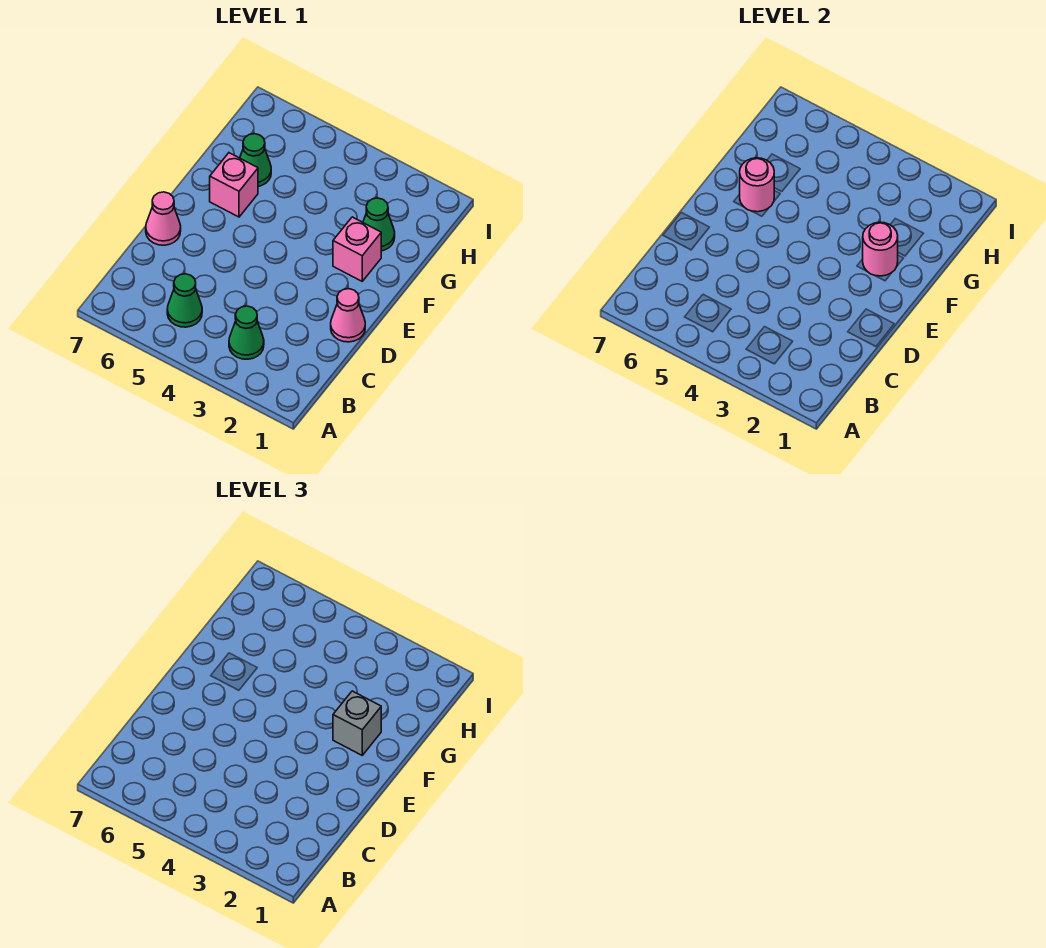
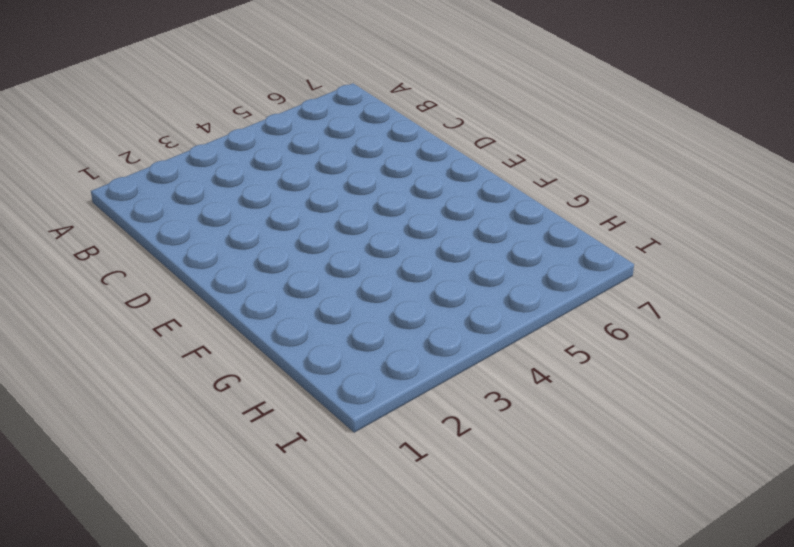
none -> green 1x1 cone [229,306,264,359]
none -> green 1x1 cone [167,274,202,327]

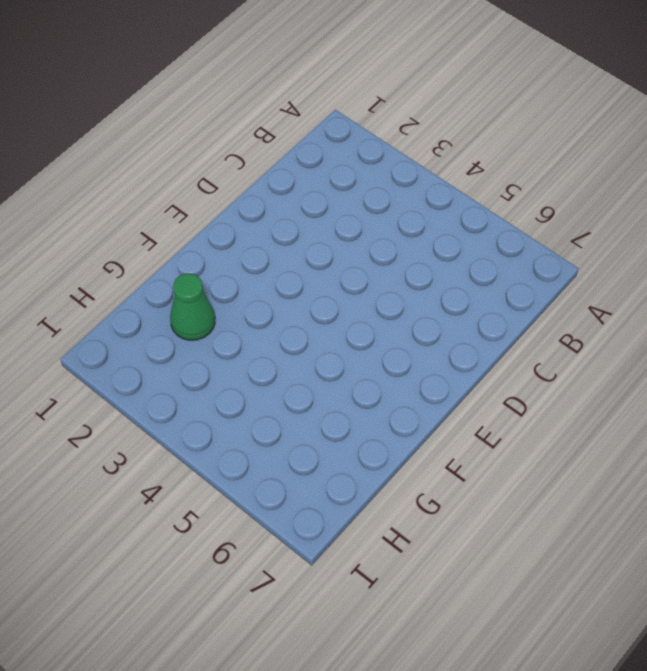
none -> green 1x1 cone [229,306,264,359]
none -> green 1x1 cone [167,274,202,327]

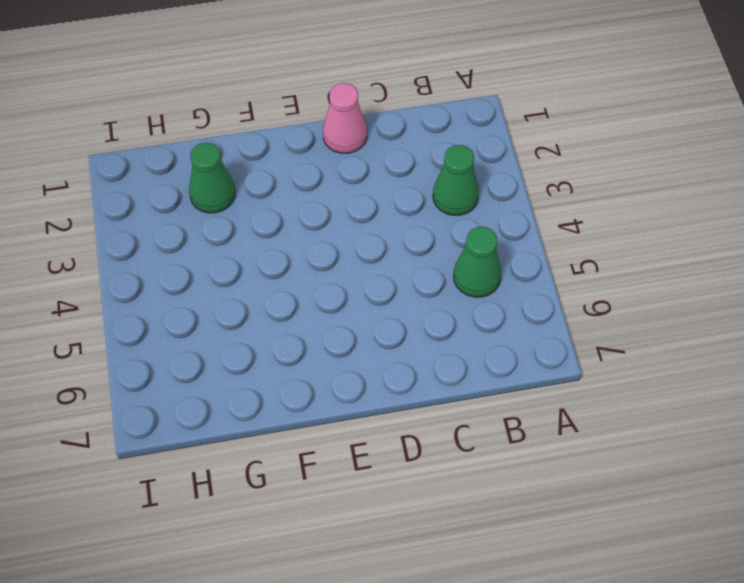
none -> pink 1x1 cone [146,192,181,245]
none -> pink 1x1 brick [333,217,381,281]

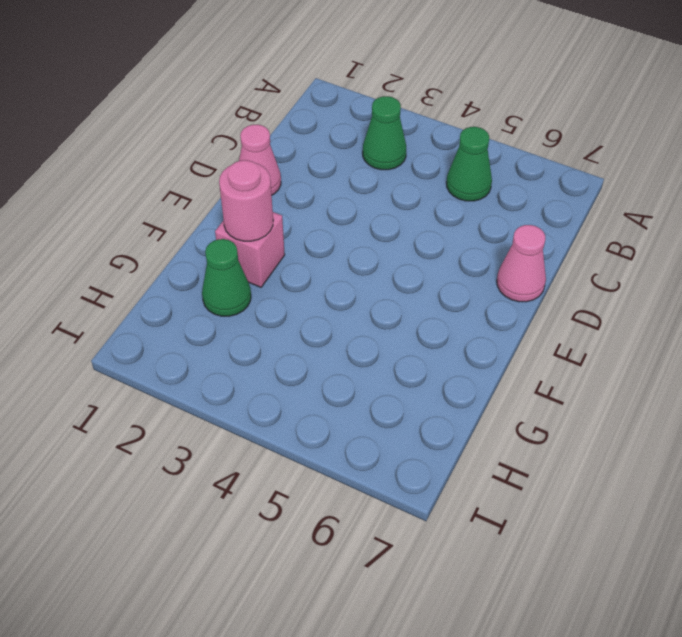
none -> pink 1x1 brick [210,153,258,217]
none -> green 1x1 cone [240,134,271,186]

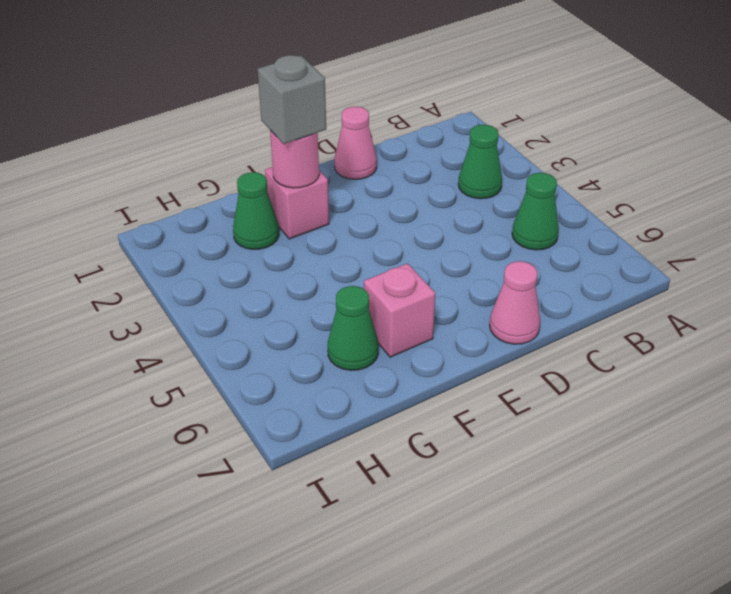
none -> pink 1x1 round brick [740,158,774,212]

